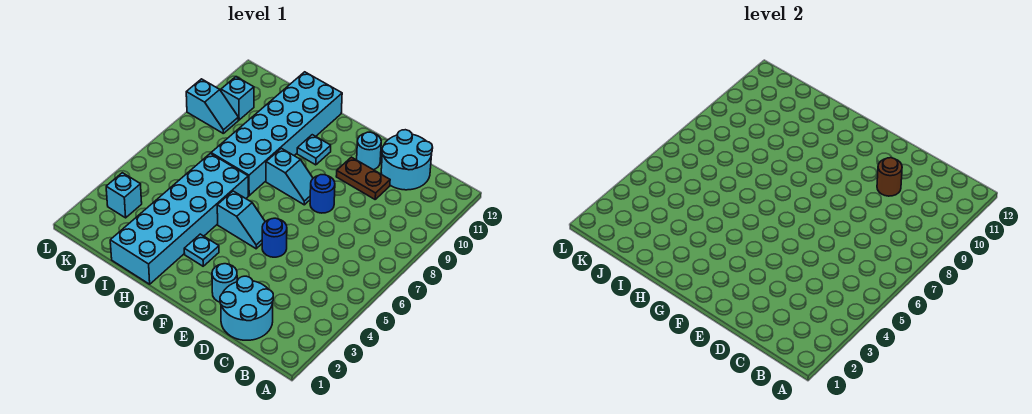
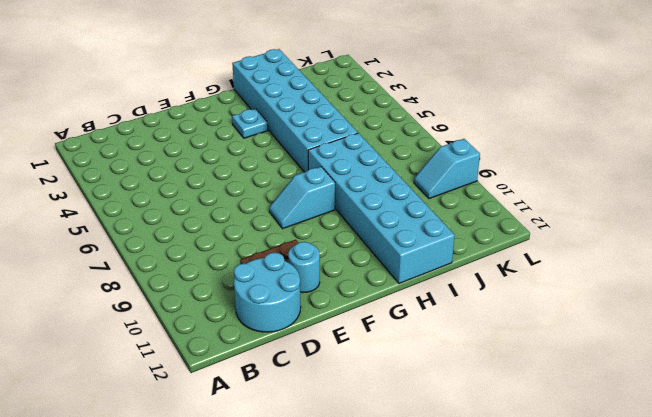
none -> cyan 2x2 round brick [220,276,273,340]
none -> cyan 1x1 round brick [212,264,237,302]
none -> blue 1x1 round brick [262,218,287,257]

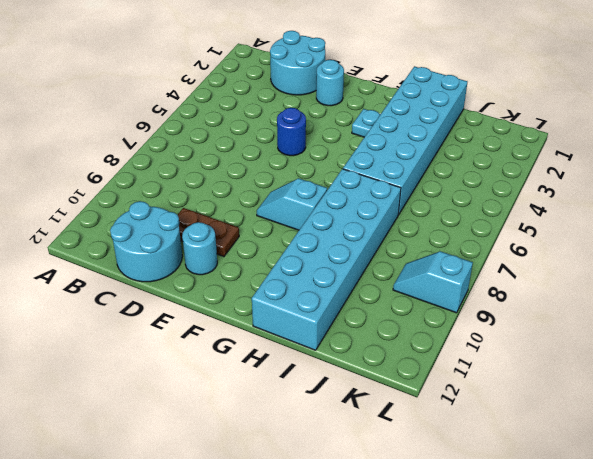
none -> blue 1x1 round brick [310,175,335,213]
none -> cyan 1x2 slope [217,191,265,249]
none -> cyan 1x1 plate [297,135,331,165]

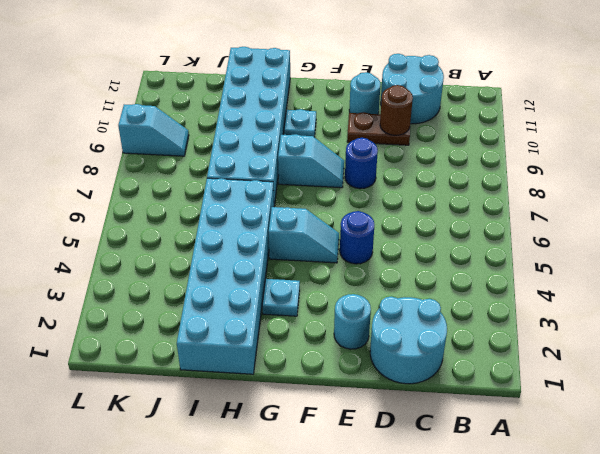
none -> cyan 1x1 brick [106,173,142,218]
none -> cyan 1x1 brick [221,77,254,120]

